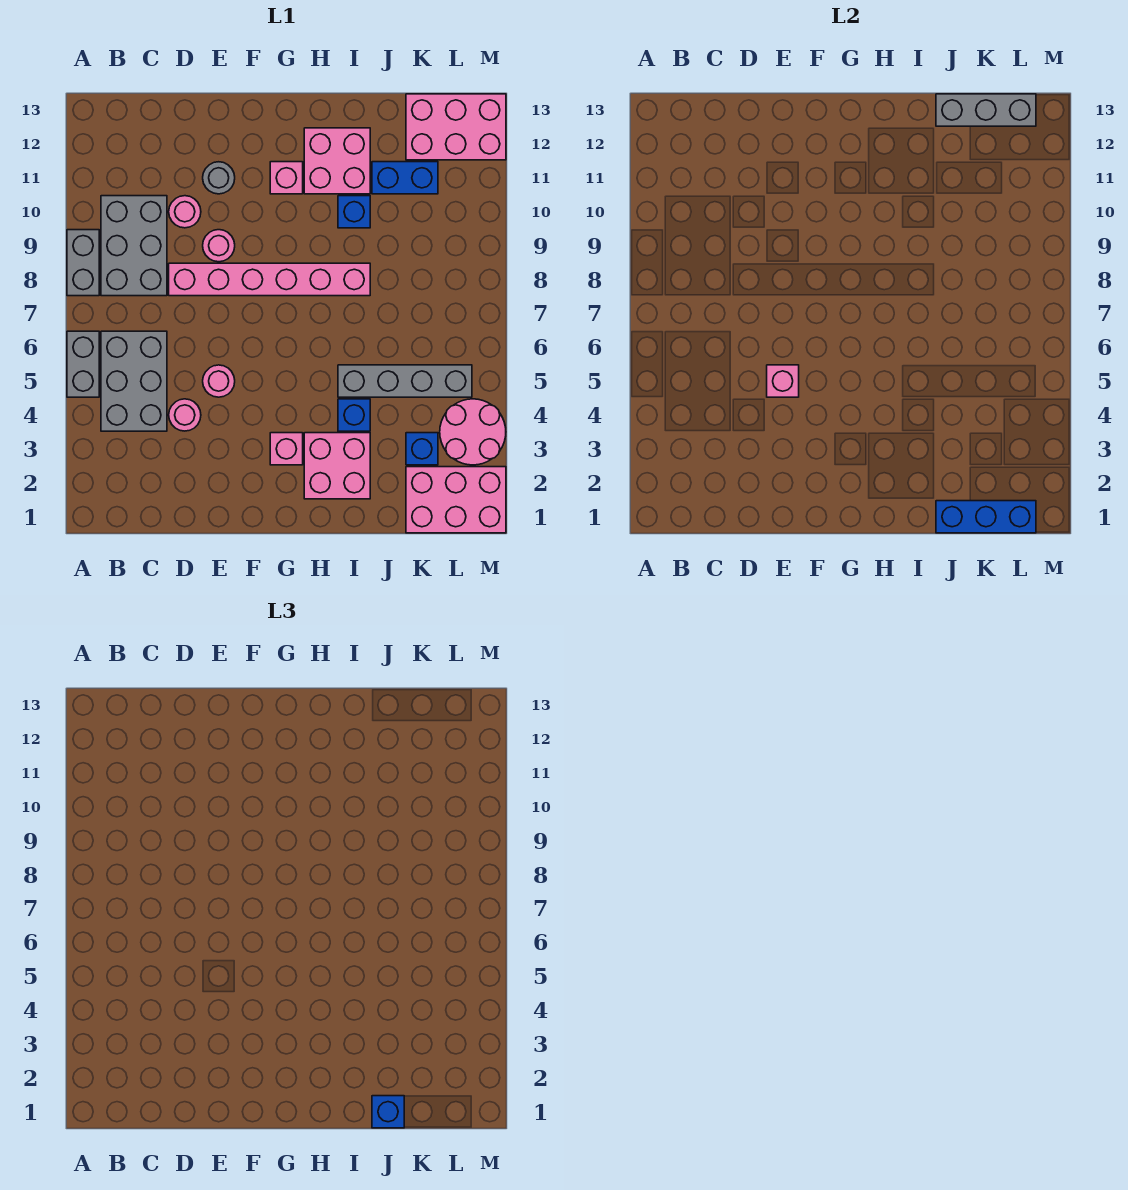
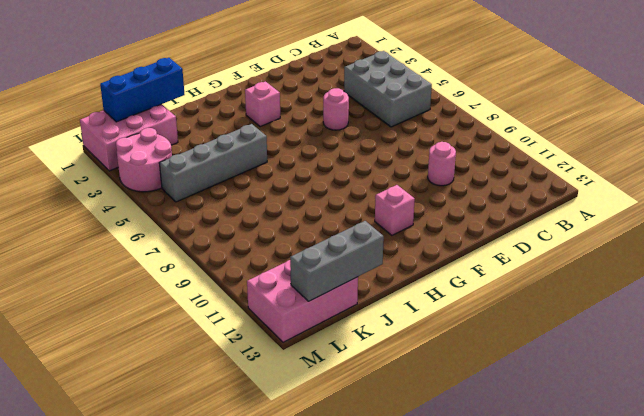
none -> grey 1x2 brick [67,331,99,397]
none -> grey 1x2 brick [67,230,99,296]
none -> grey 2x3 brick [101,196,167,296]

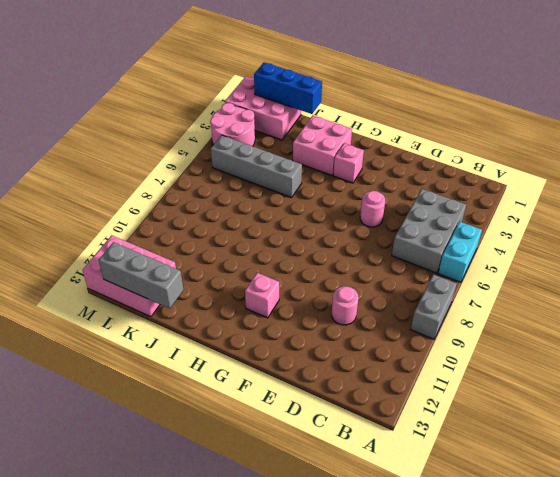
cyan 1x2 brick [438,222,482,282] -> grey 1x2 brick [67,331,99,397]
none -> grey 2x3 brick [101,196,167,296]
none -> pink 1x1 round brick [169,399,201,431]
none -> pink 1x6 brick [169,263,370,296]

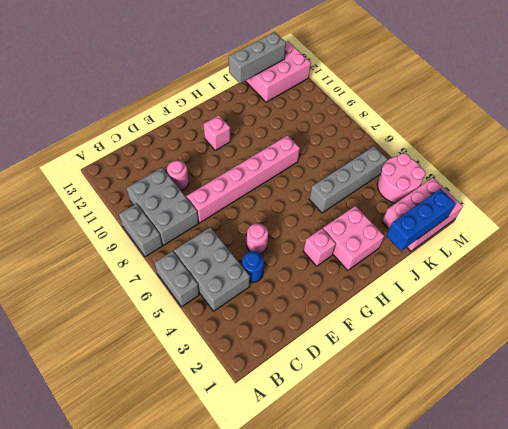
blue 1x1 round brick [242,251,264,282] -> pink 1x1 round brick [169,399,201,431]
none -> pink 1x1 round brick [203,230,235,262]
none -> grey 1x1 round brick [203,162,235,194]
none -> pink 2x2 brick [304,128,370,194]

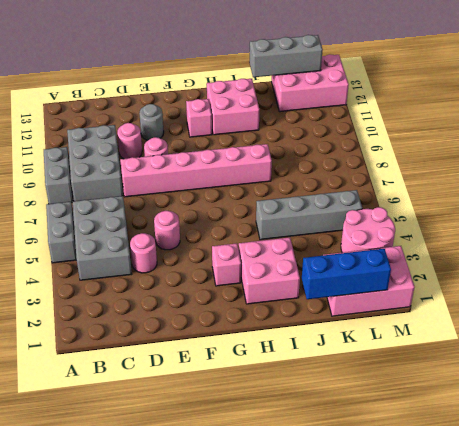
none -> blue 1x1 brick [338,399,370,431]
none -> blue 1x1 brick [338,196,370,228]
none -> blue 1x2 brick [372,162,438,194]

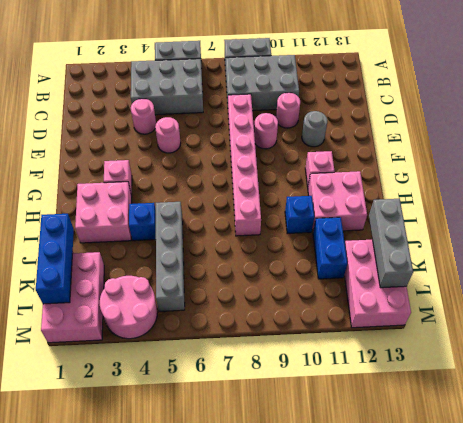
none -> blue 1x1 brick [406,433,438,465]
none -> pink 1x1 brick [767,365,799,397]
none -> blue 1x1 brick [372,1096,404,1128]

